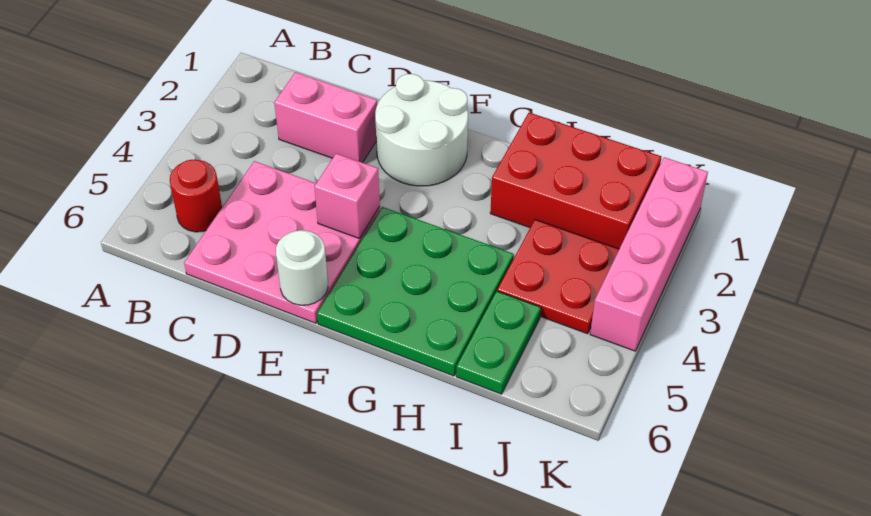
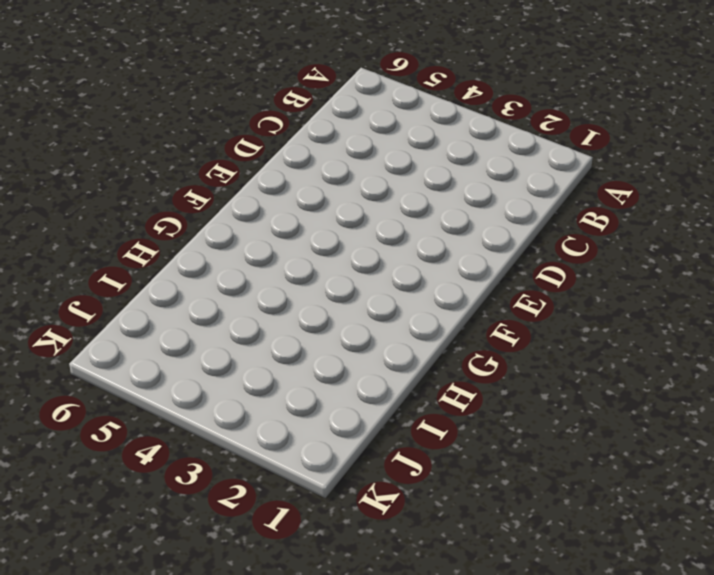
none -> red 1x1 round brick [170,160,222,232]
none -> pink 1x2 brick [274,72,377,163]

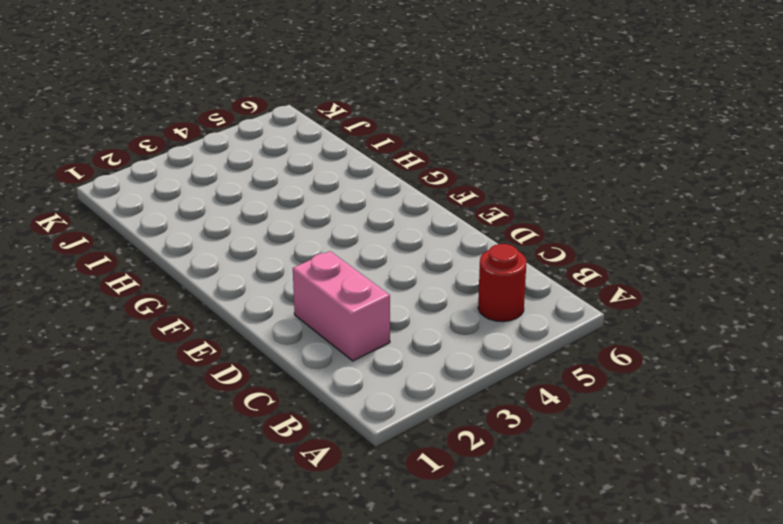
none -> pink 3x3 plate [184,161,380,323]
none -> white 2x2 round brick [375,74,468,186]

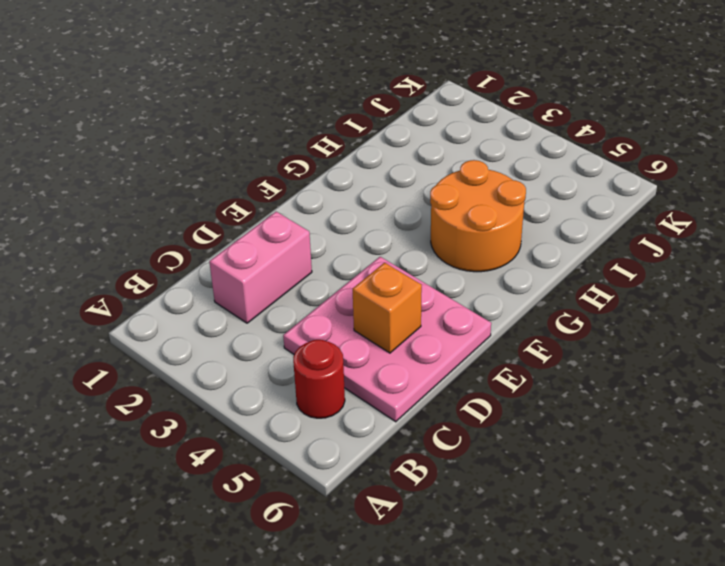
orange 1x1 brick [353,263,422,353] -> none
orange 2x2 round brick [430,160,526,272] -> green 3x3 plate [317,207,514,376]
none -> white 2x2 round brick [375,74,468,186]
none -> red 2x3 brick [490,113,661,249]

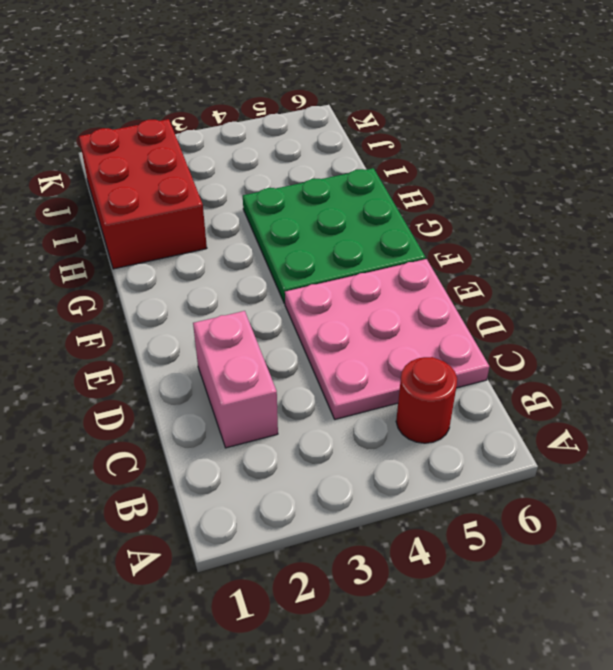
none -> white 2x2 round brick [375,74,468,186]
none -> red 2x2 plate [497,220,619,334]

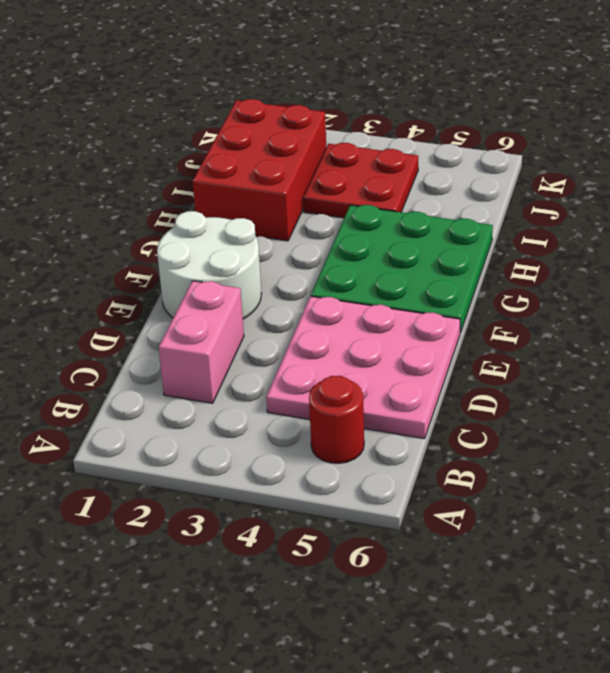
none -> green 1x2 plate [456,291,541,394]
none -> pink 1x4 brick [590,157,708,351]

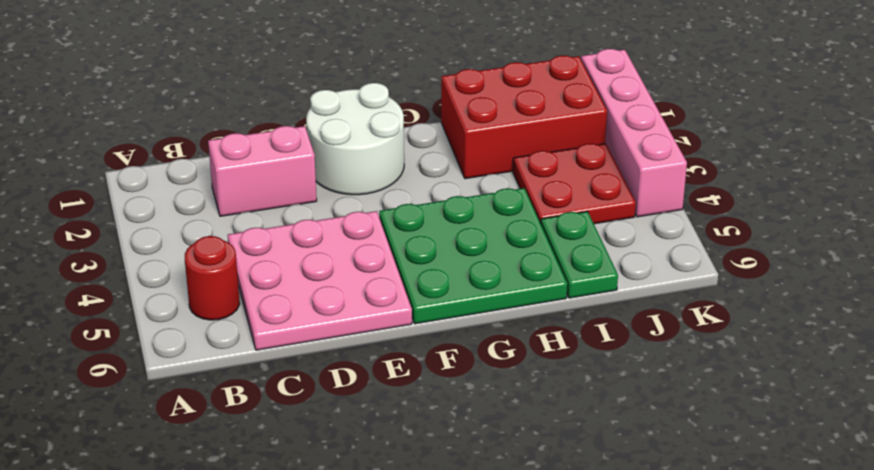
none -> pink 1x1 brick [314,154,380,239]
none -> white 1x1 round brick [276,230,328,305]

